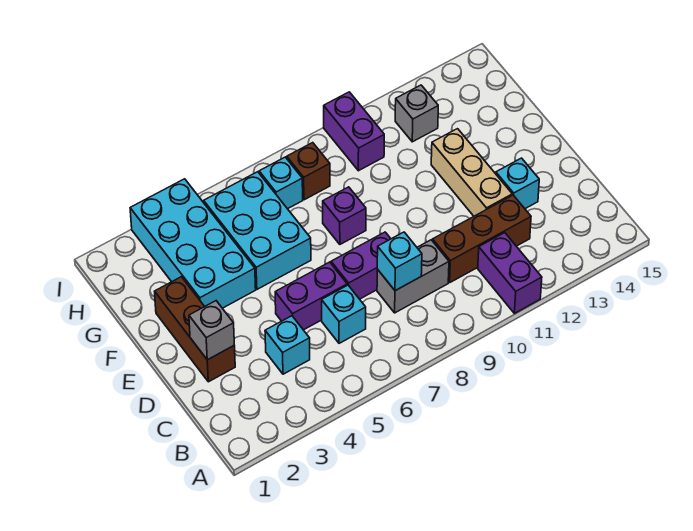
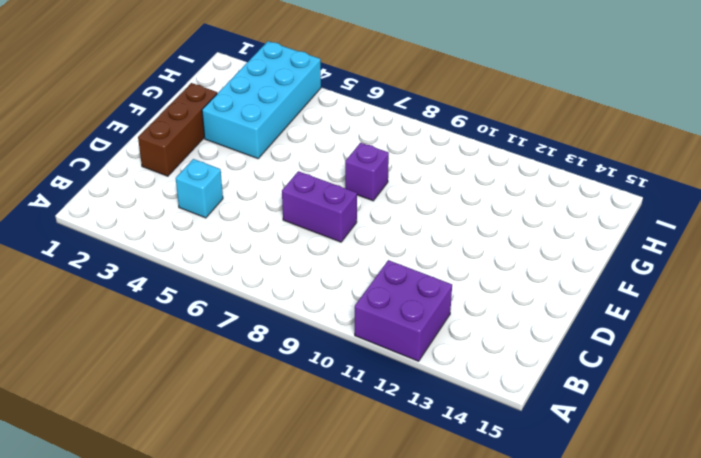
purple 2x2 brick [355,260,452,361] -> purple 1x2 brick [478,233,542,313]
none -> cyan 1x1 brick [322,285,366,343]
none -> grey 1x2 brick [377,240,449,313]
none -> brown 1x3 brick [433,195,531,282]

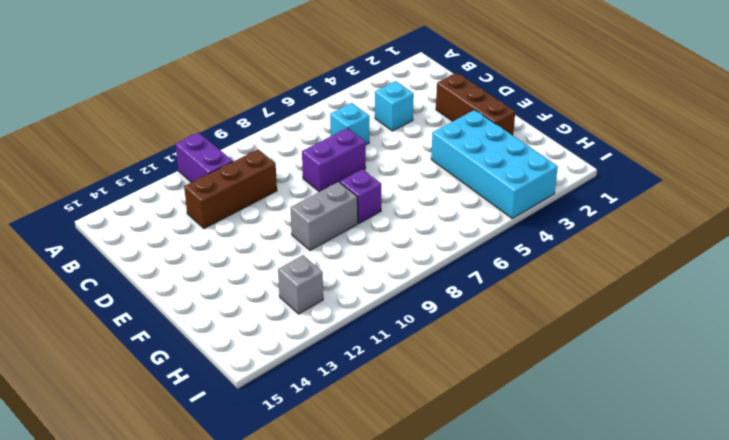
grey 1x2 brick [291,182,358,250] -> grey 1x2 brick moved to [377,240,449,313]
none -> purple 1x2 brick [275,262,347,330]
none -> tan 1x3 brick [431,129,512,216]
none -> cyan 1x1 brick [496,158,539,209]

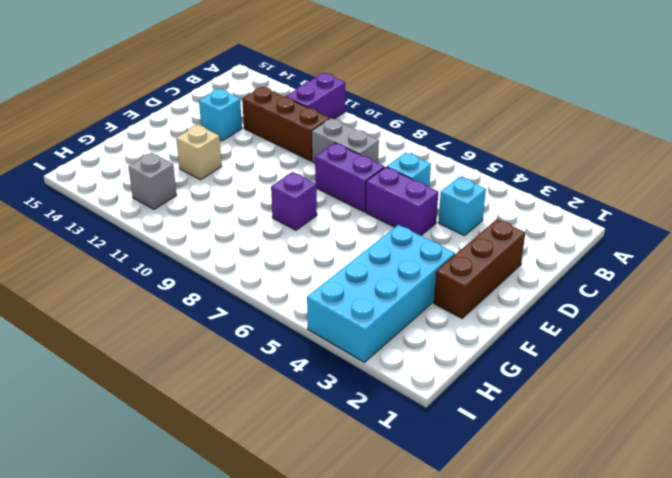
tan 1x1 brick [176,125,222,180] -> tan 1x3 brick [431,129,512,216]
none -> cyan 2x3 brick [204,172,311,289]
none -> cyan 1x1 brick [259,157,303,209]
none -> brown 1x1 brick [287,143,330,200]

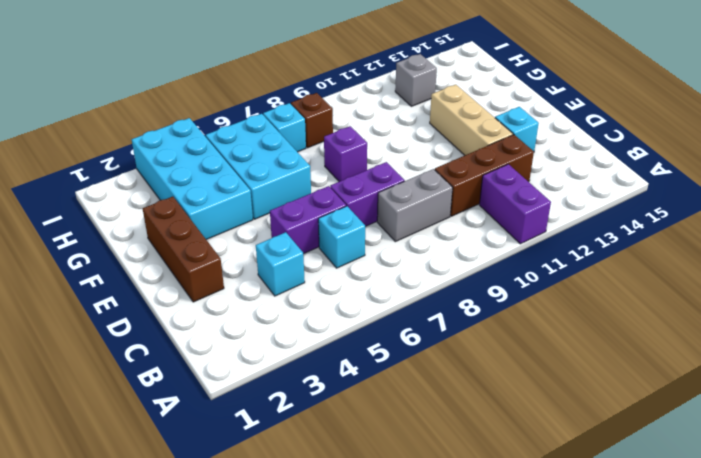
none -> purple 1x2 brick [324,92,384,171]
none -> cyan 1x1 brick [377,232,422,291]
none -> grey 1x1 brick [189,301,234,360]

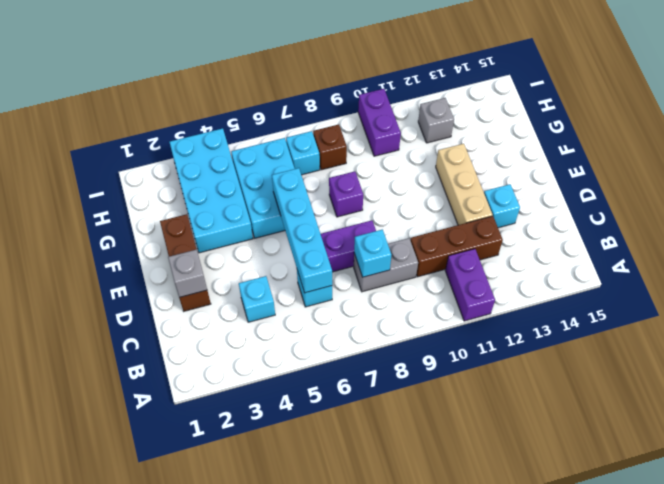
cyan 1x4 brick [272,168,332,293] -> none
none -> purple 1x2 brick [275,262,347,330]

